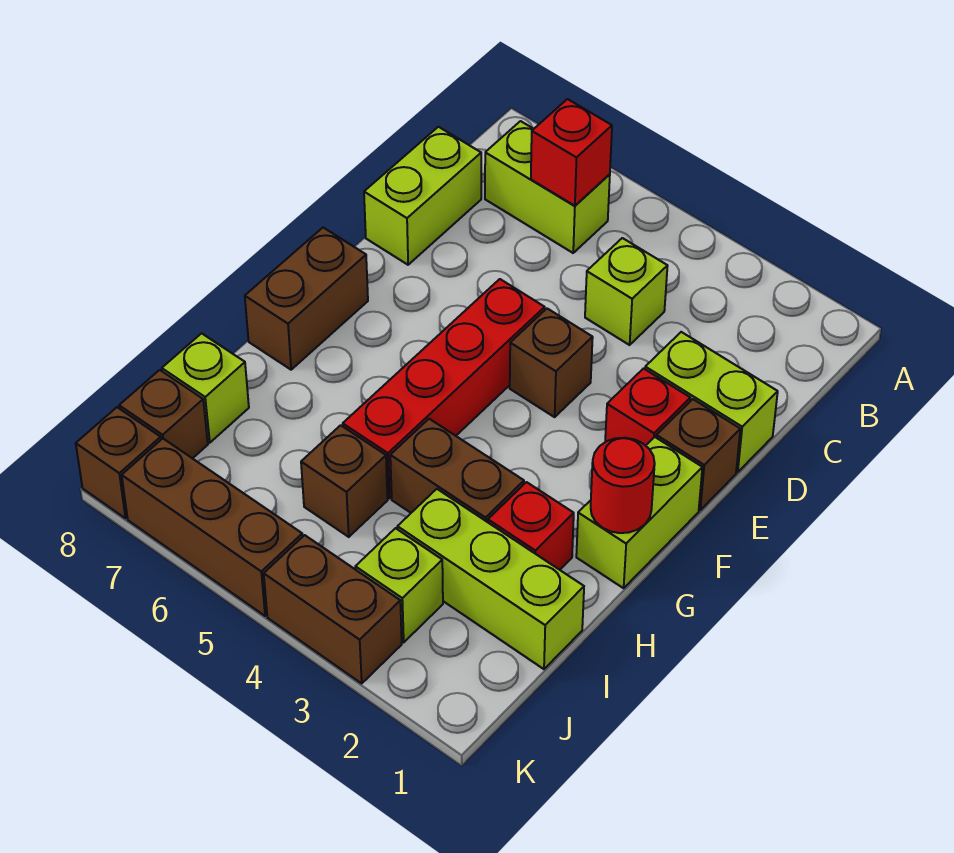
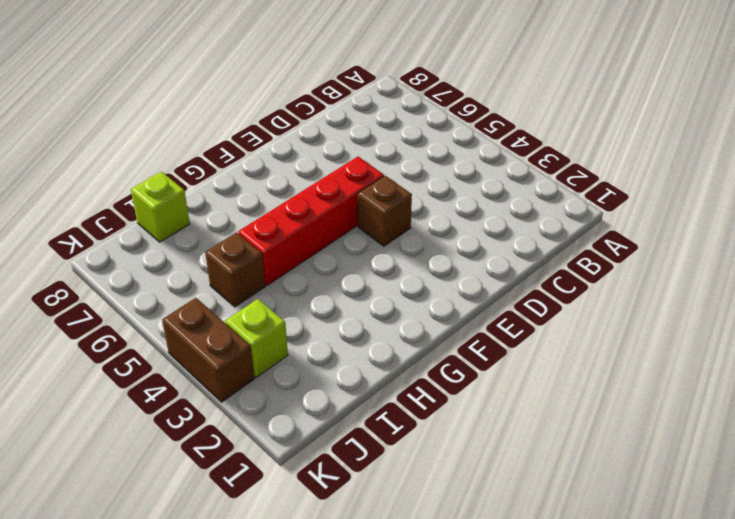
none -> lime 1x2 brick [485,121,610,253]
none -> lime 1x1 brick [585,238,667,345]
none -> lime 1x2 brick [364,127,481,265]

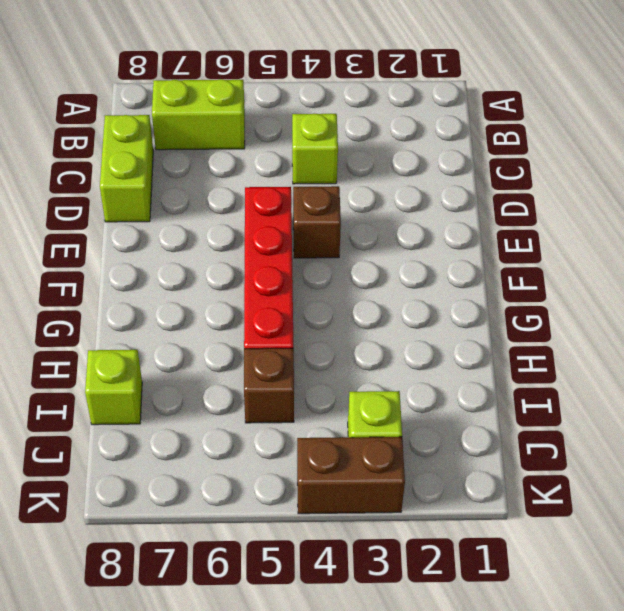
none -> lime 1x2 brick [645,332,778,472]
none -> brown 1x1 brick [656,399,740,510]
none -> red 1x1 brick [605,369,690,446]

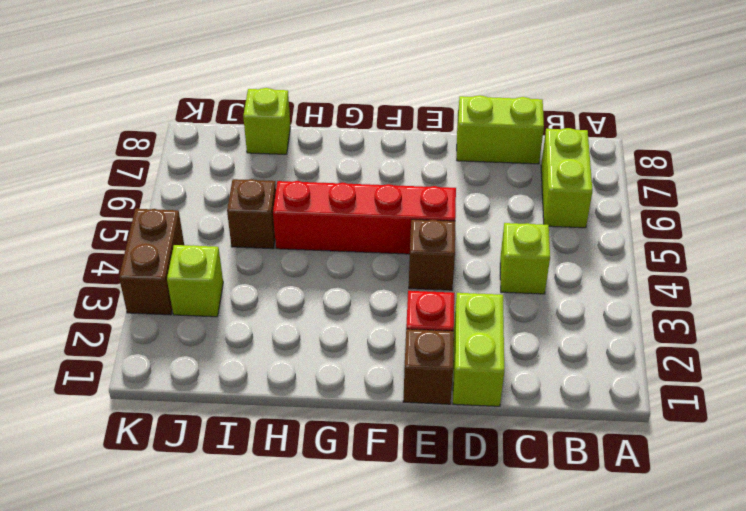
none -> lime 1x2 brick [576,437,702,588]
none -> brown 1x2 brick [245,228,368,370]
none -> red 1x1 brick [488,482,574,570]

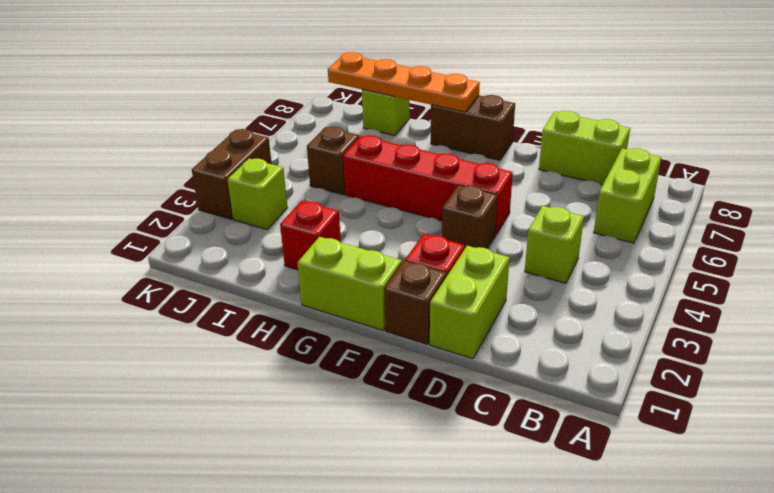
orange 1x4 plate [328,52,480,112] -> none
none -> brown 1x2 brick [390,419,524,522]
none -> lime 1x3 brick [397,489,584,669]
none -> brown 1x1 brick [119,370,208,459]

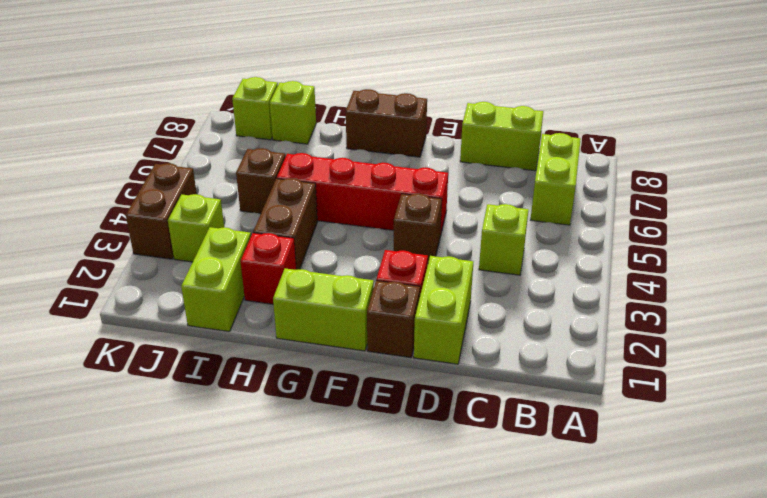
lime 1x2 brick [181,227,251,332] -> lime 1x3 brick [397,489,584,669]
lime 1x1 brick [232,77,278,140] -> brown 1x1 brick [119,370,208,459]
none -> brown 1x3 brick [122,439,303,616]
none -> brown 1x1 brick [76,407,161,518]
none -> red 1x1 brick [531,99,612,206]

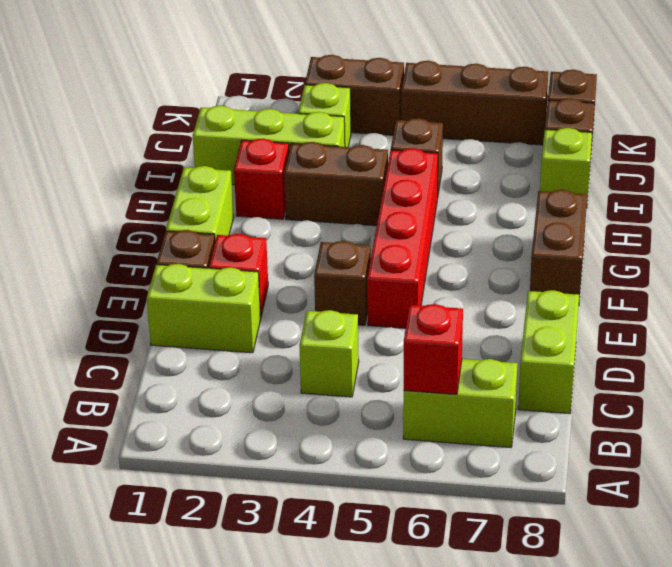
none -> red 1x1 round brick [591,438,655,533]

